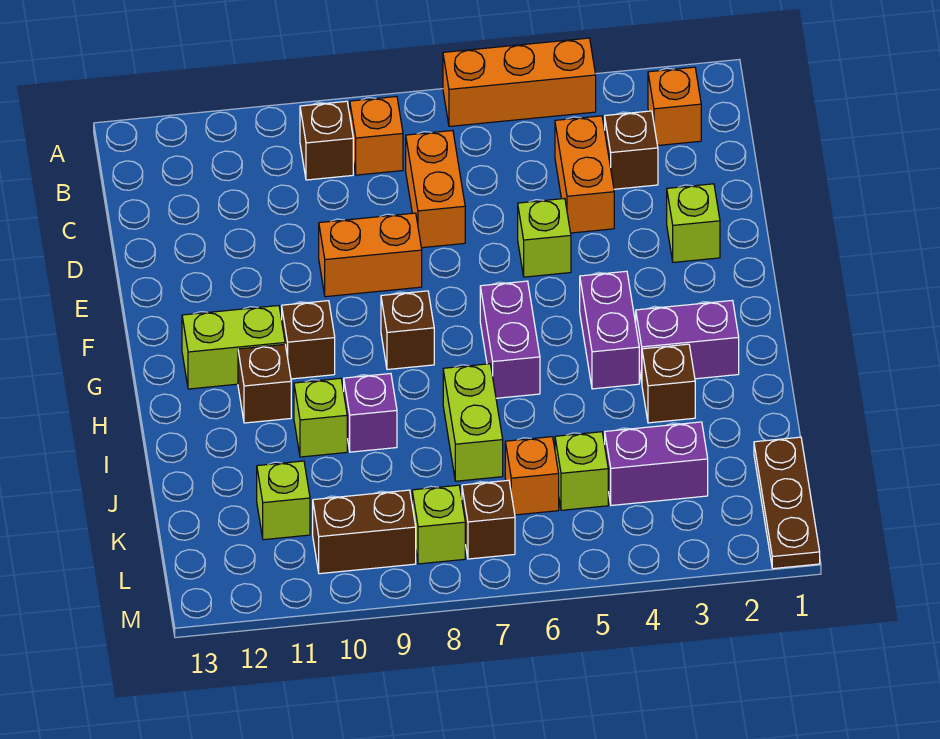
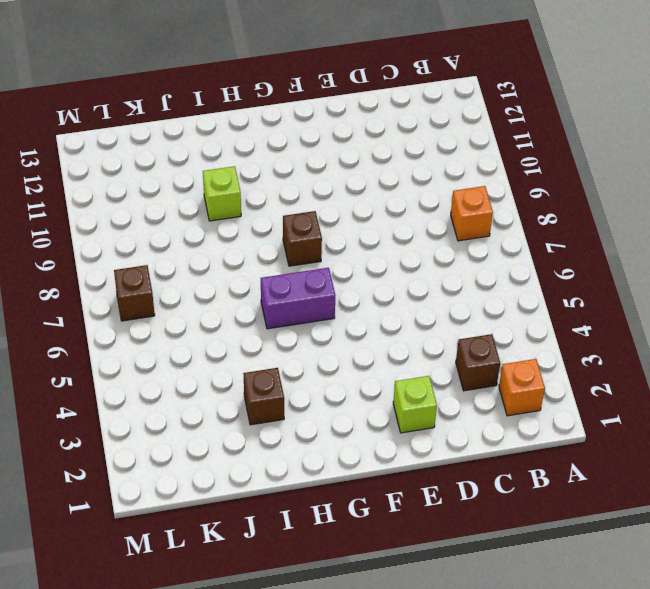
none -> orange 1x3 brick [443,38,596,126]
none -> brown 1x1 brick [300,101,353,180]
none -> orange 1x2 brick [555,116,614,233]

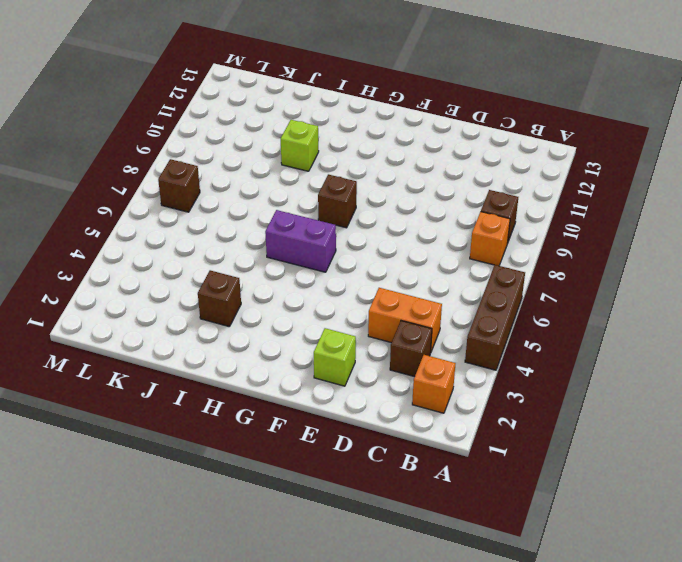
brown 1x3 brick [465,265,525,370] -> orange 1x3 brick [443,38,596,126]
none -> orange 1x2 brick [406,130,465,248]
none -> lime 1x1 brick [518,198,571,277]
none -> orange 1x2 brick [319,213,422,297]

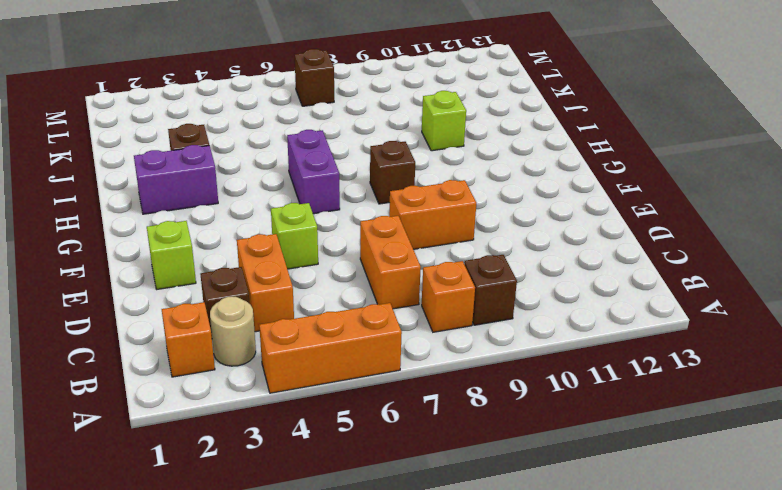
tan 1x1 round brick [210,297,256,366] -> none
none -> purple 1x2 brick [580,271,639,389]
none -> brown 1x1 brick [282,301,335,379]
none -> lime 1x2 brick [182,306,285,389]

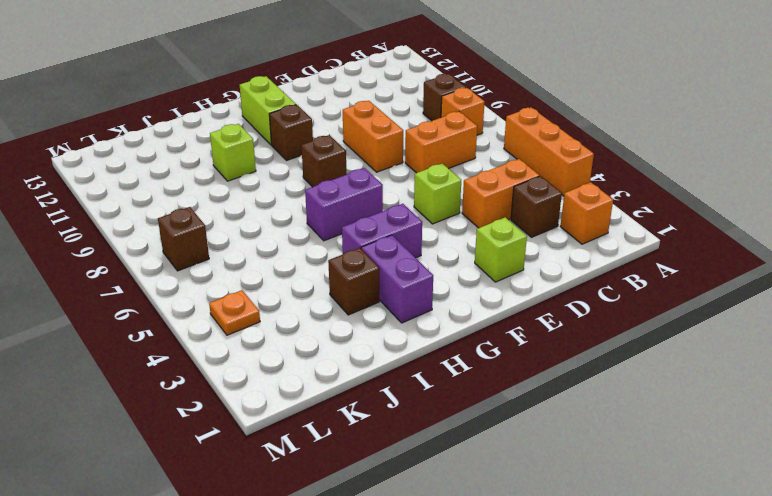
orange 1x1 plate [209,290,260,335] -> none
none -> brown 1x1 brick [238,344,291,423]
none -> lime 1x2 brick [443,364,503,481]
none -> purple 1x1 brick [344,374,397,452]

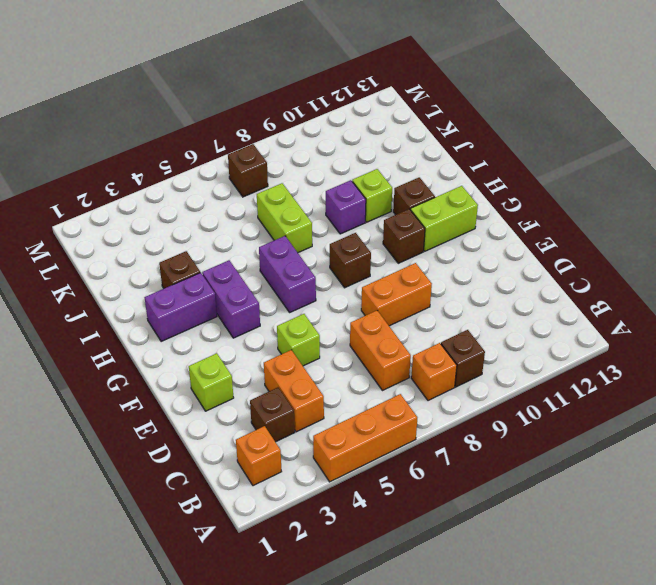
none -> brown 1x3 plate [754,437,820,569]
none -> purple 1x2 brick [605,422,708,505]
none -> lime 1x1 brick [555,432,608,510]

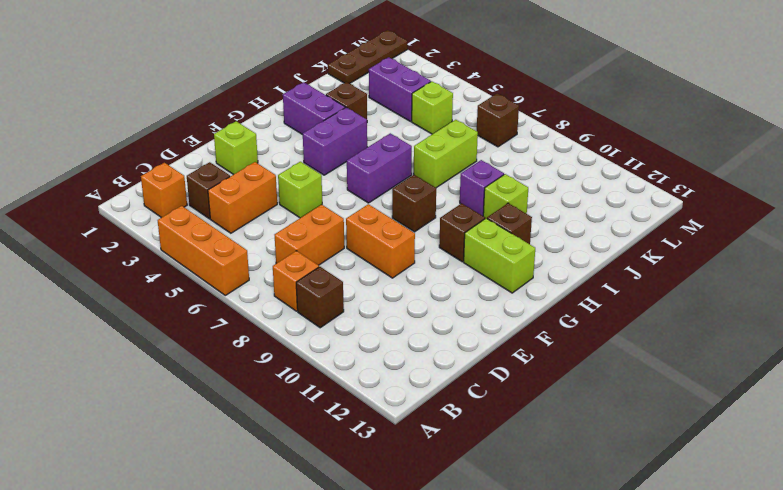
none -> orange 1x1 brick [505,437,559,515]
none -> lime 1x1 brick [257,461,310,540]
none -> lime 1x1 brick [412,485,465,564]

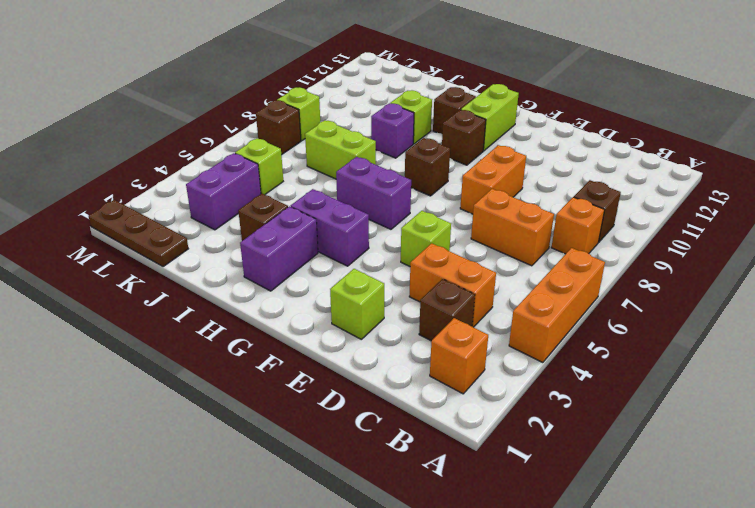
none -> orange 1x1 brick [505,437,559,515]
none -> lime 1x1 brick [257,461,310,540]
none -> brown 1x2 brick [313,490,416,574]

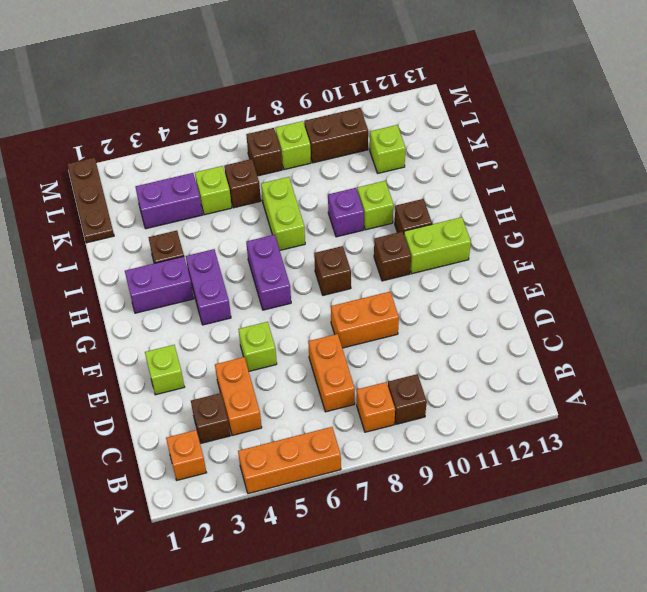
brown 1x1 brick [224,159,261,208] -> orange 1x1 brick [505,437,559,515]

